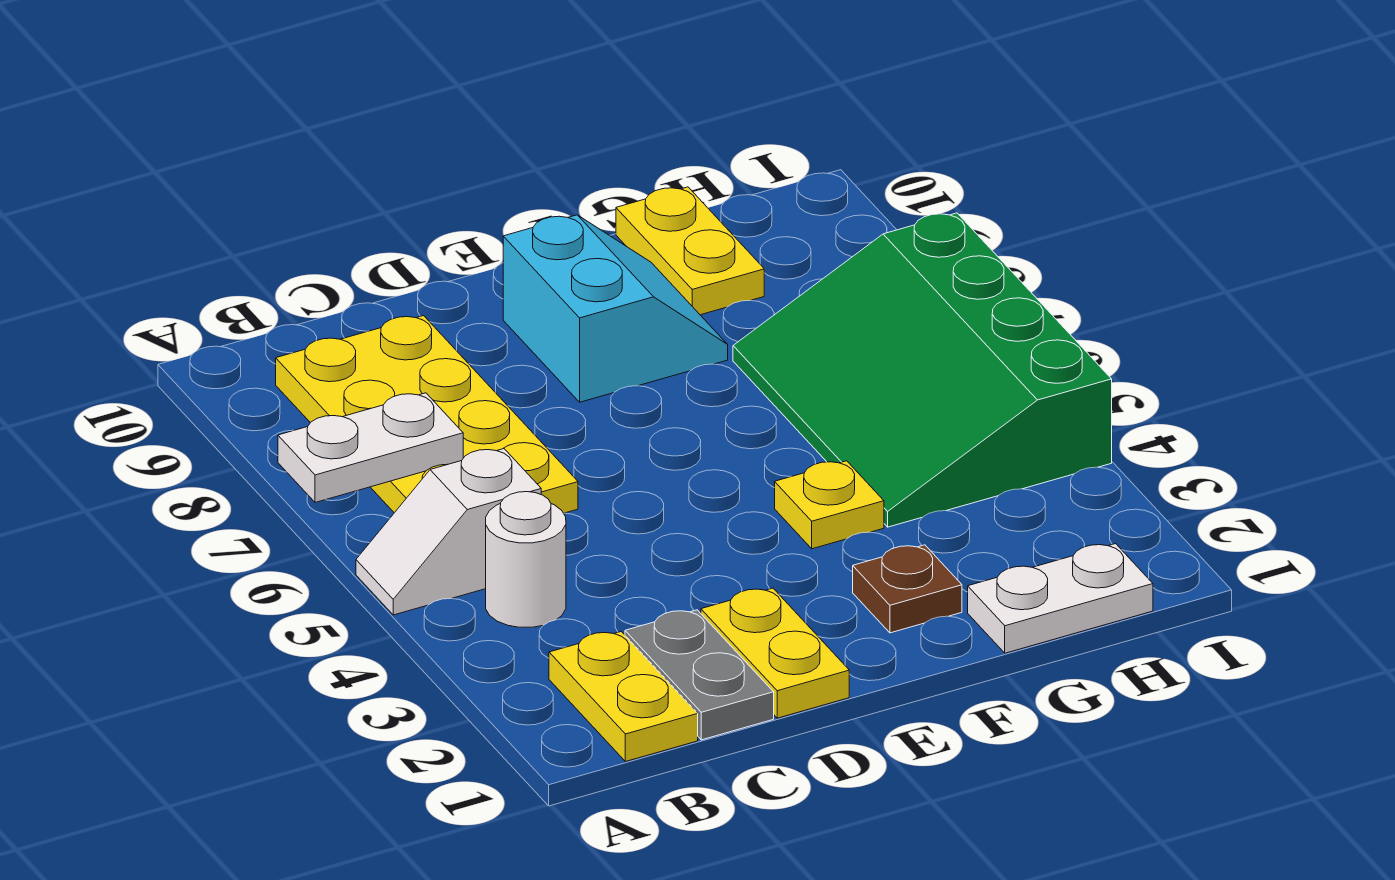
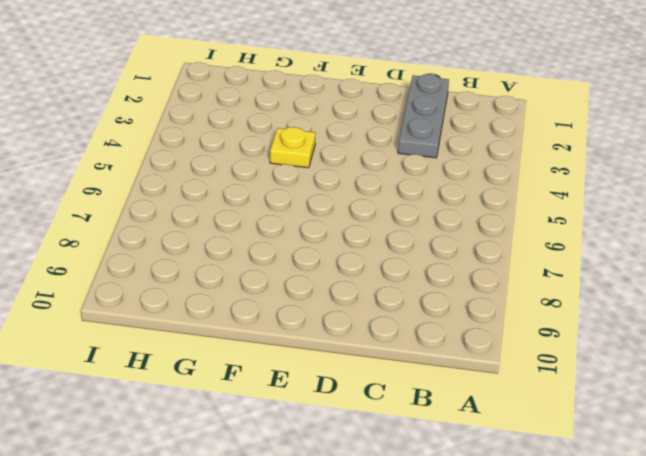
grey 1x3 plate [398,74,449,158] -> grey 1x2 plate [625,610,774,740]
none -> white 1x2 slope [356,449,541,615]
none -> yellow 1x2 plate [549,632,698,762]
none -> white 1x1 round brick [486,492,566,627]

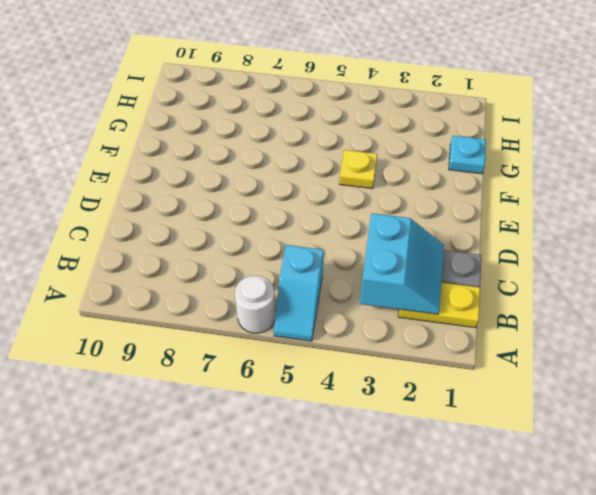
cyan 1x2 slope [274,245,324,341] -> white 1x2 slope [356,449,541,615]
white 1x1 round brick [235,276,275,333] -> white 1x1 round brick moved to [486,492,566,627]
cyan 2x2 slope [360,213,444,314] -> cyan 2x2 slope turned to [503,215,728,402]
cyan 1x1 plate [449,136,486,174] -> white 1x2 plate [968,544,1153,653]
none -> yellow 2x4 plate [276,316,578,513]
none -> yellow 1x2 plate [701,588,849,718]
none -> brown 1x1 plate [853,545,962,633]

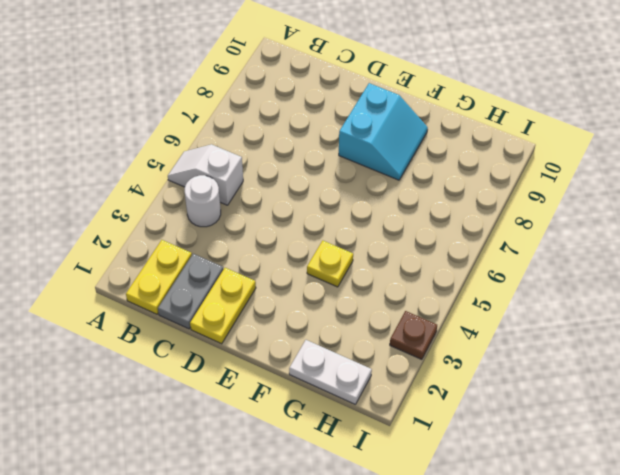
brown 1x1 plate [390,311,437,359] -> brown 1x1 plate moved to [853,545,962,633]
none -> yellow 2x4 plate [276,316,578,513]
none -> green 3x4 slope [733,213,1112,527]
none -> yellow 1x2 plate [616,187,764,315]

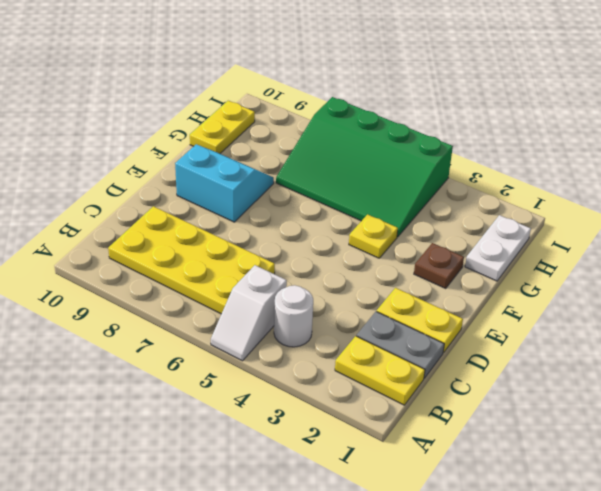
yellow 1x2 plate [190,101,255,153] -> yellow 1x2 plate turned to [616,187,764,315]
none -> white 1x2 plate [278,393,463,503]

